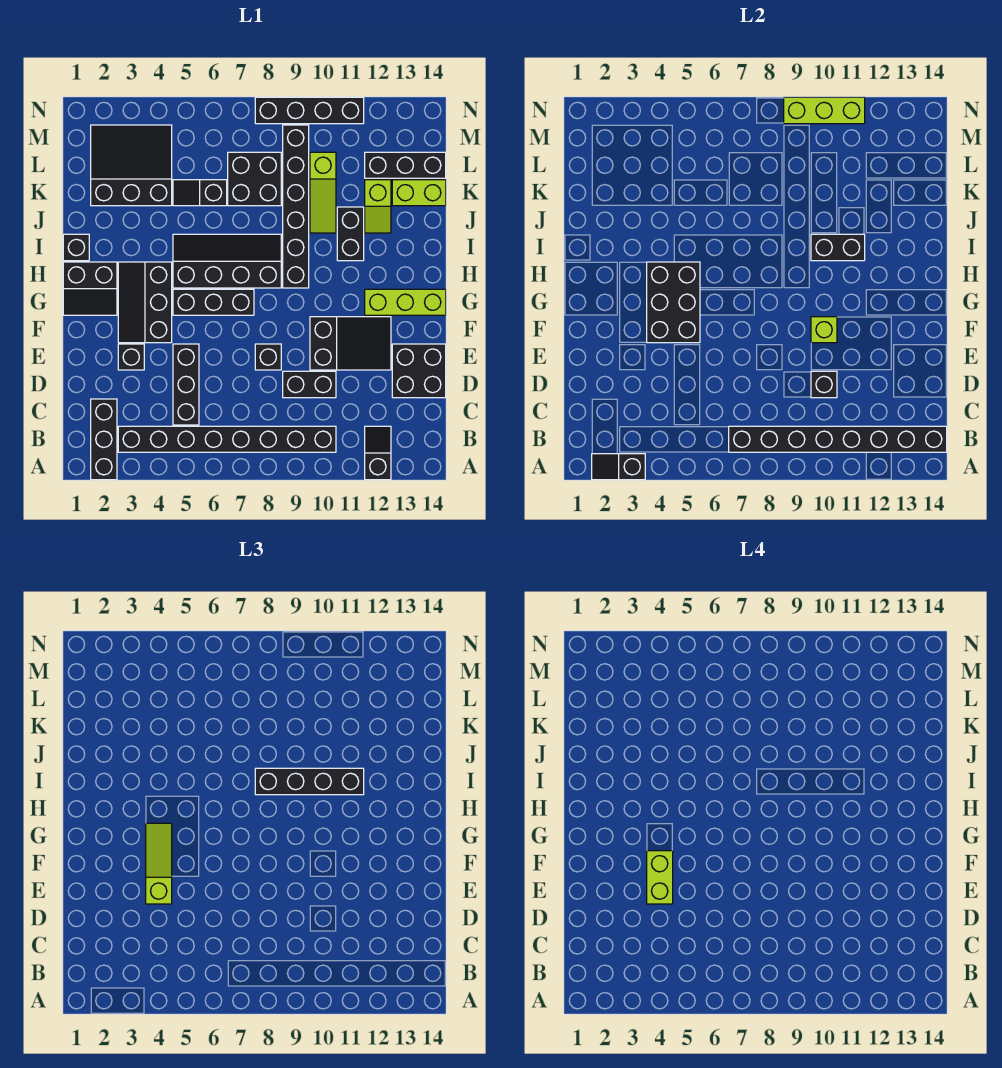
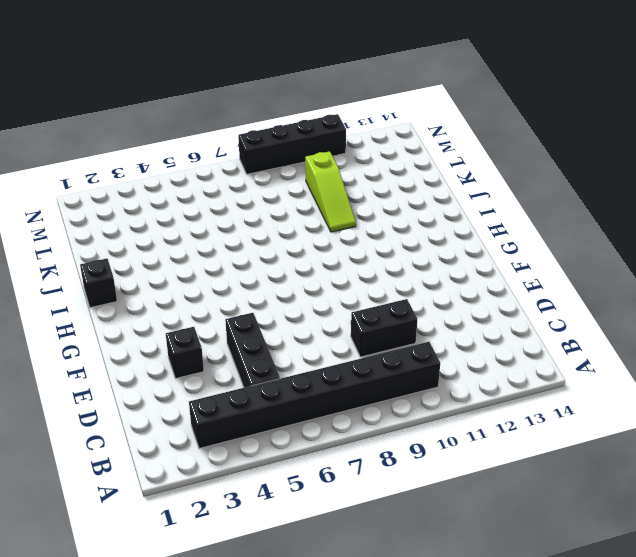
none -> black 1x3 brick [91,399,117,480]
none -> black 1x2 slope [365,426,391,480]
none -> black 2x2 brick [392,344,446,398]
none -> black 1x1 brick [255,344,281,370]

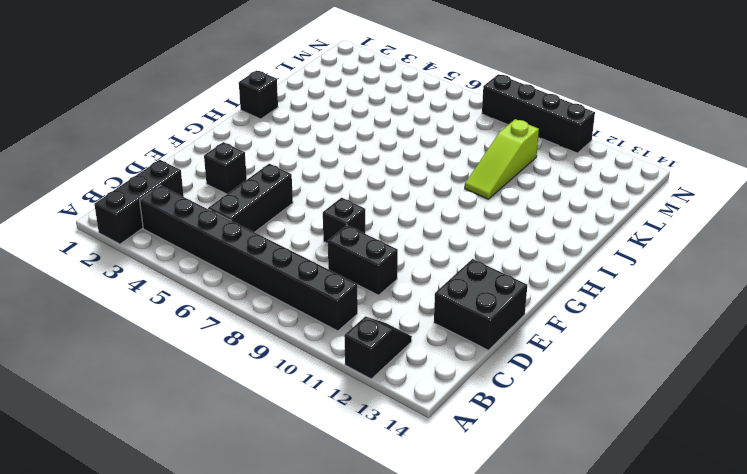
none -> black 2x3 slope [310,317,391,370]
none -> black 2x3 slope [118,262,172,343]
none -> black 2x2 slope [63,262,117,315]
none -> black 1x3 brick [173,289,254,315]

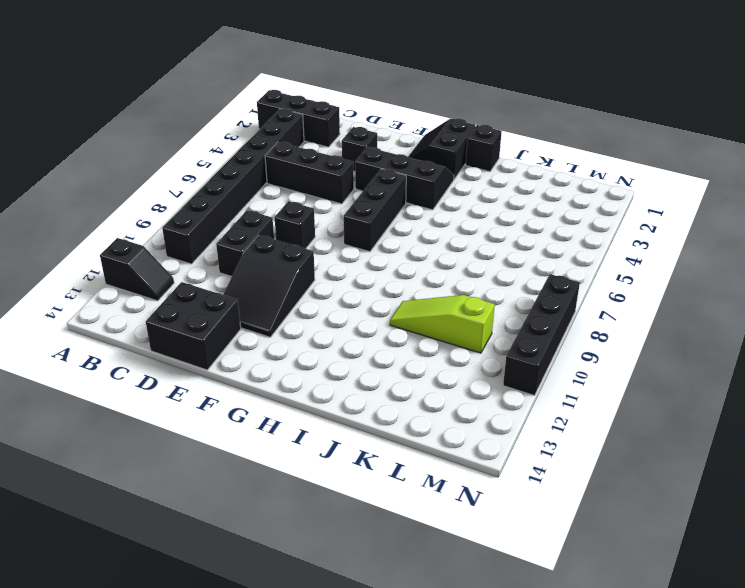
none -> lime 1x3 brick [365,289,446,315]
none -> black 2x4 slope [173,234,281,288]
none -> black 1x6 brick [283,125,309,288]
none -> black 1x2 brick [337,207,364,261]

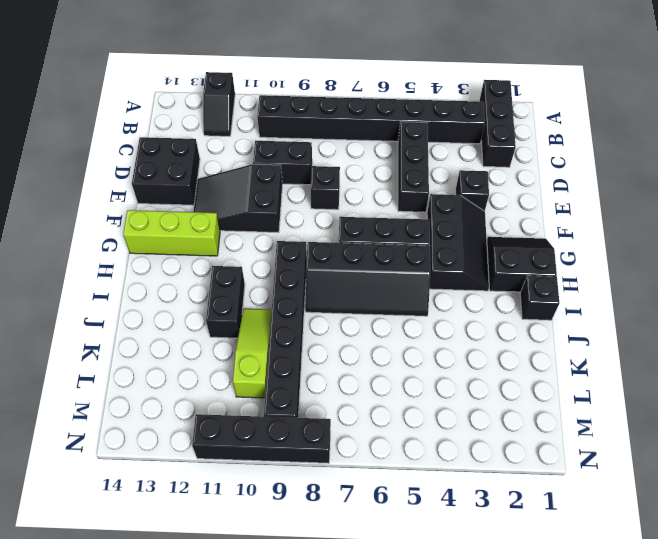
none -> lime 1x2 slope [365,180,391,233]
none -> black 3x3 slope [91,125,172,206]
none -> black 1x2 slope [173,180,227,206]
none -> black 2x2 brick [228,152,281,206]

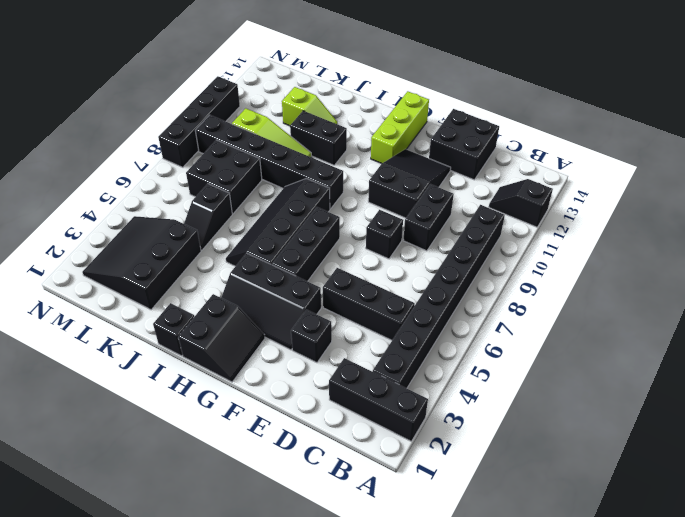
none -> lime 1x2 brick [392,180,446,206]
none -> black 1x3 brick [365,152,446,178]
none -> black 1x2 slope [592,454,645,480]
none -> black 1x8 brick [729,426,947,452]

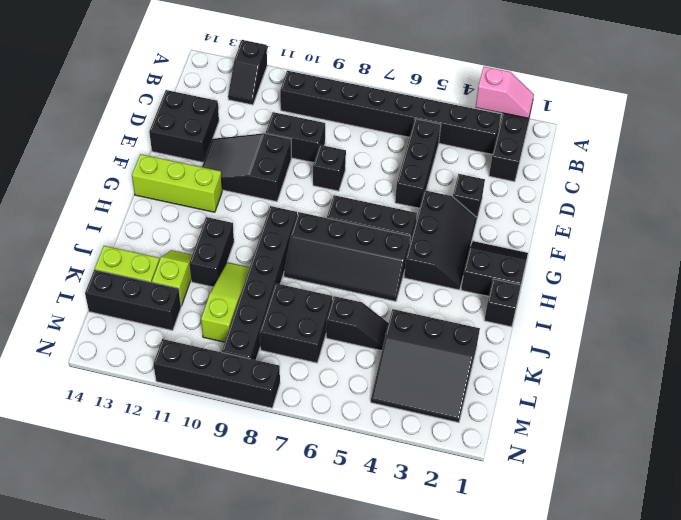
pink 1x2 slope [475,67,534,118] -> black 1x2 slope [592,454,645,480]
none -> black 1x8 brick [729,426,947,452]
none -> black 1x1 brick [811,371,837,398]
none -> black 2x3 brick [647,262,700,343]
none -> lime 1x1 brick [811,317,837,343]

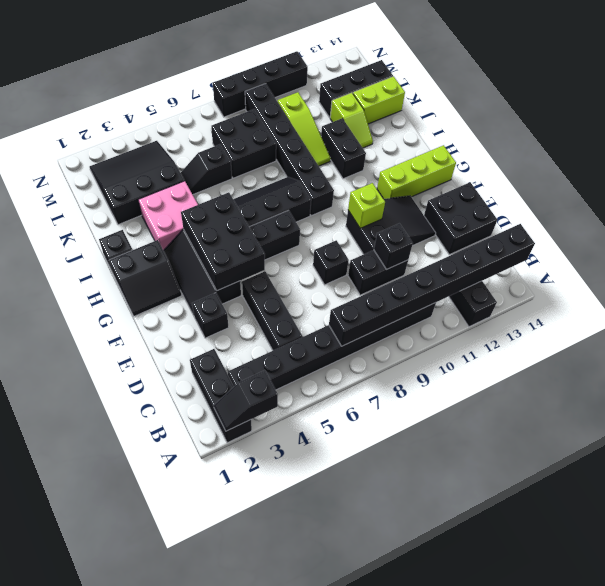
pink 2x2 brick [139,181,198,250] -> none
none -> black 1x2 brick [811,234,865,261]
none -> lime 1x3 brick [784,97,865,124]
none -> lime 1x3 slope [146,823,172,904]
none -> black 1x4 brick [255,768,364,795]

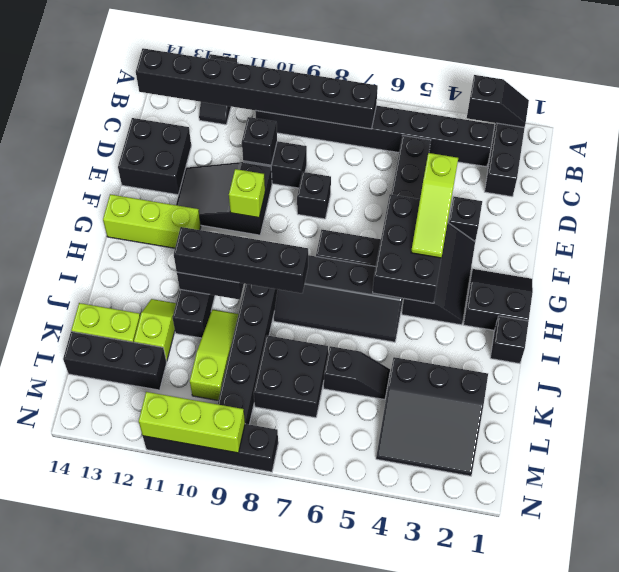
none -> lime 1x2 brick [647,851,673,904]

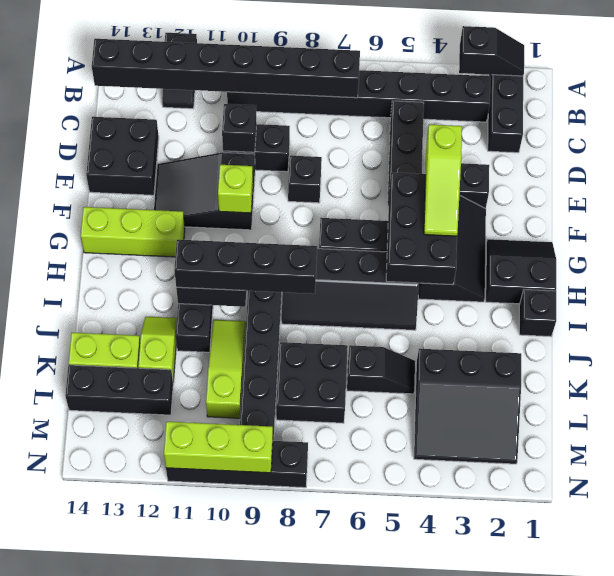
none -> lime 1x2 brick [647,851,673,904]

